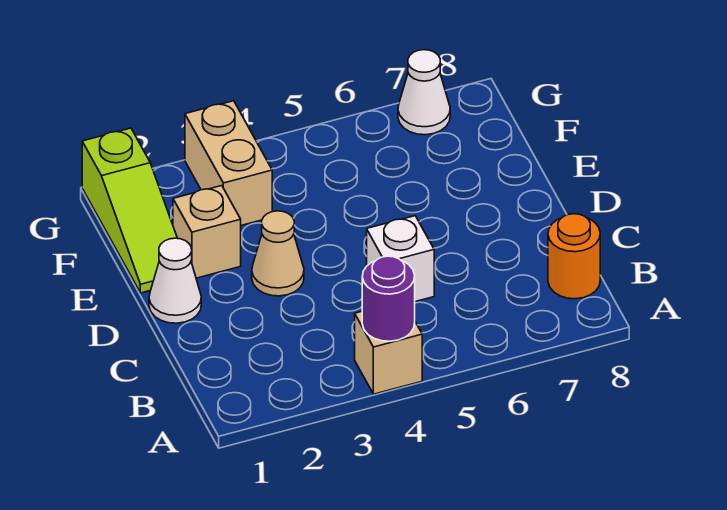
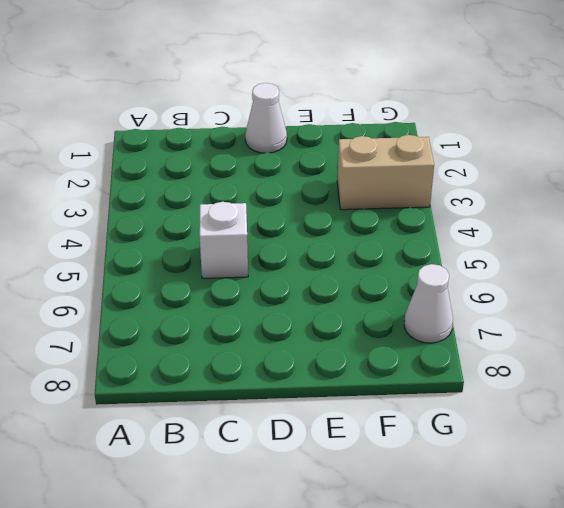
none -> tan 1x1 brick [355,312,422,394]
none -> orange 1x1 round brick [548,214,600,299]

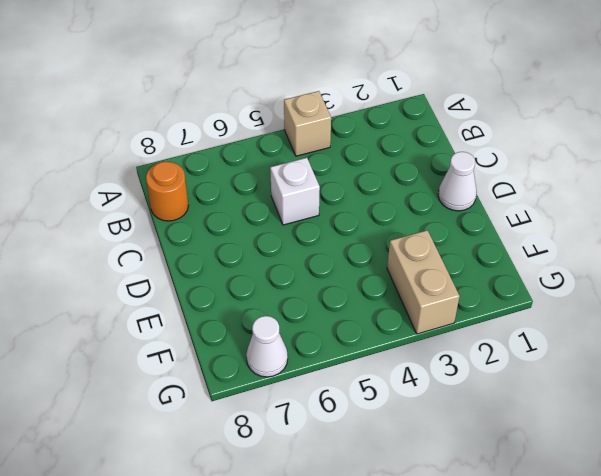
none -> tan 1x1 cone [252,211,304,296]
none -> lime 1x3 slope [82,128,177,293]

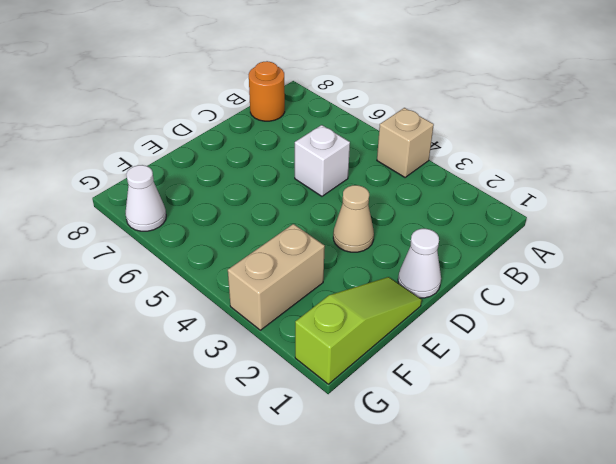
none -> tan 1x1 brick [173,186,241,278]
none -> purple 1x1 round brick [362,256,415,341]

